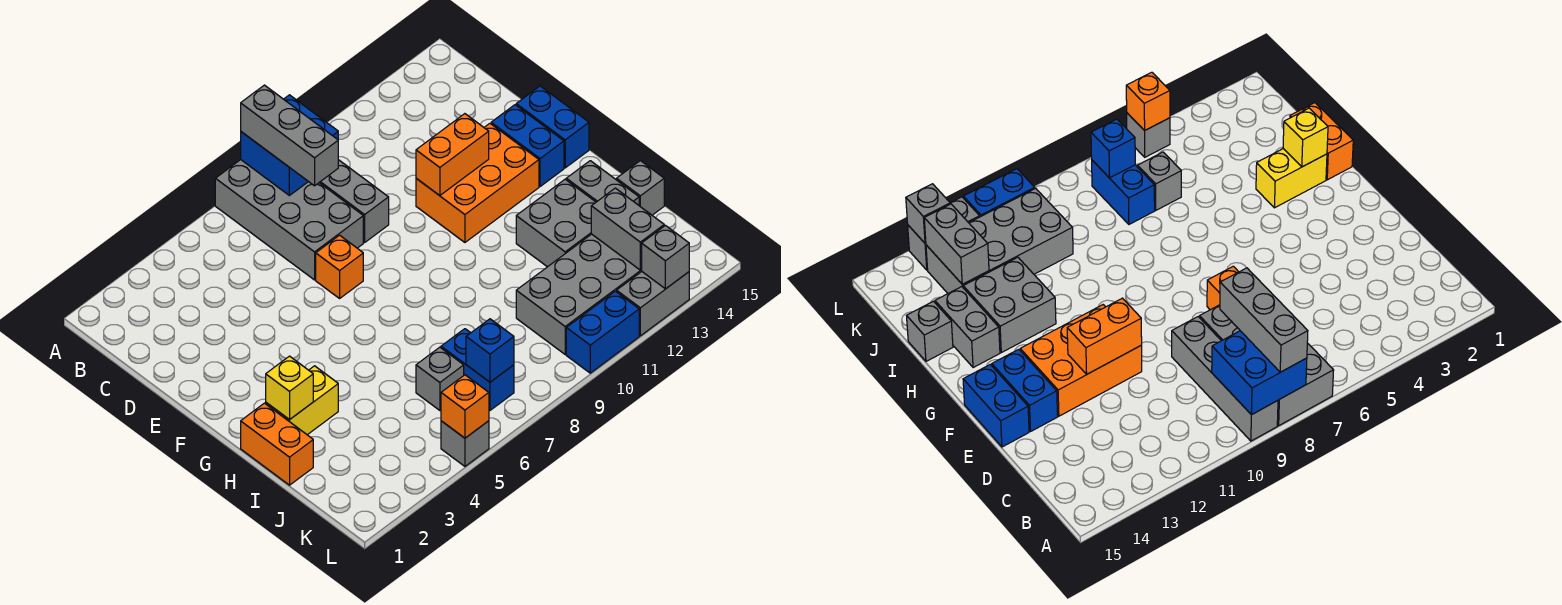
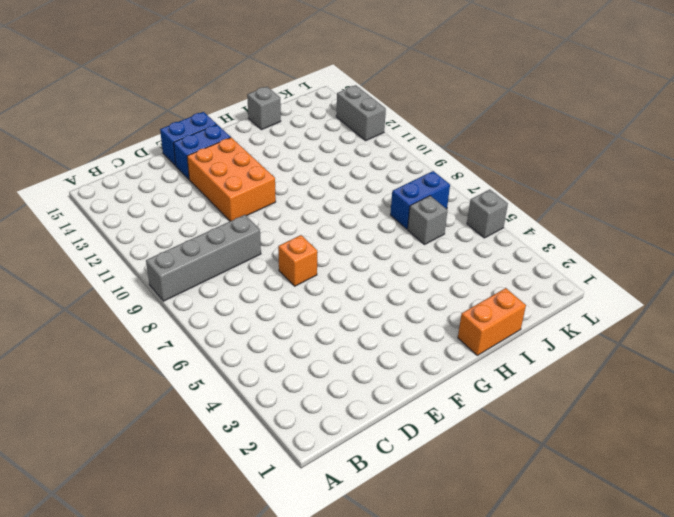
none -> grey 2x4 brick [215,160,363,280]
none -> yellow 1x2 brick [266,366,338,435]
none -> grey 2x2 brick [516,179,596,267]

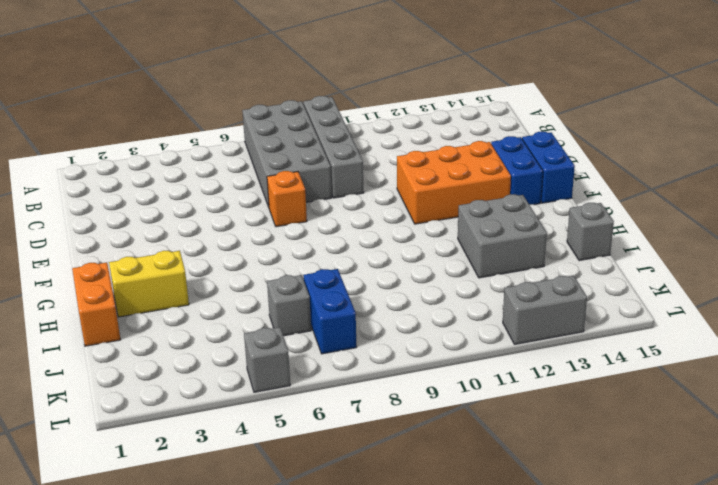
none -> grey 1x2 brick [566,161,639,205]
none -> grey 2x4 brick [516,234,642,354]
none -> blue 1x2 brick [566,291,639,373]

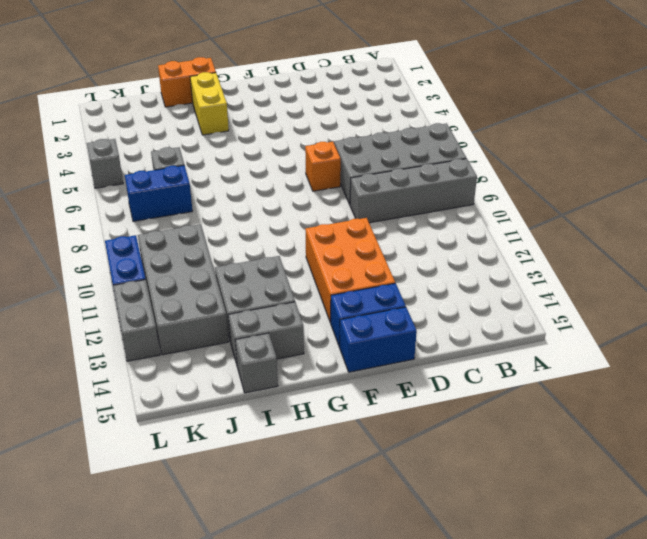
none -> blue 2x2 brick [241,95,338,195]
none -> orange 1x2 brick [416,114,489,196]
none -> yellow 1x1 brick [266,356,313,420]

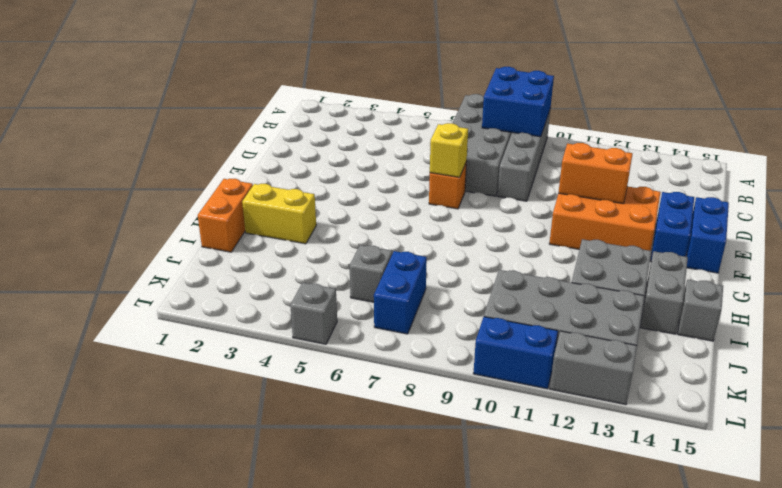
yellow 1x1 brick [430,123,468,177] -> yellow 1x1 brick moved to [266,356,313,420]
none -> grey 1x2 brick [591,188,664,270]
none -> blue 1x1 brick [466,319,514,382]
none -> orange 1x1 brick [441,375,489,438]

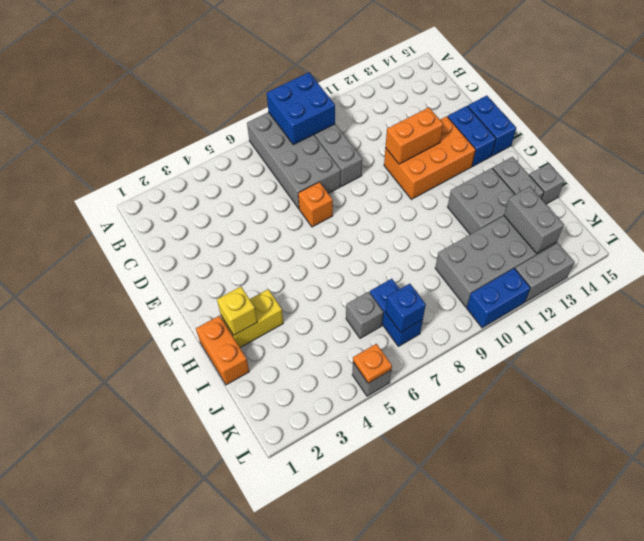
orange 1x1 plate [353,344,392,383] -> orange 1x1 brick [441,375,489,438]
none -> grey 1x1 brick [642,226,689,289]
none -> grey 1x3 brick [241,85,338,186]

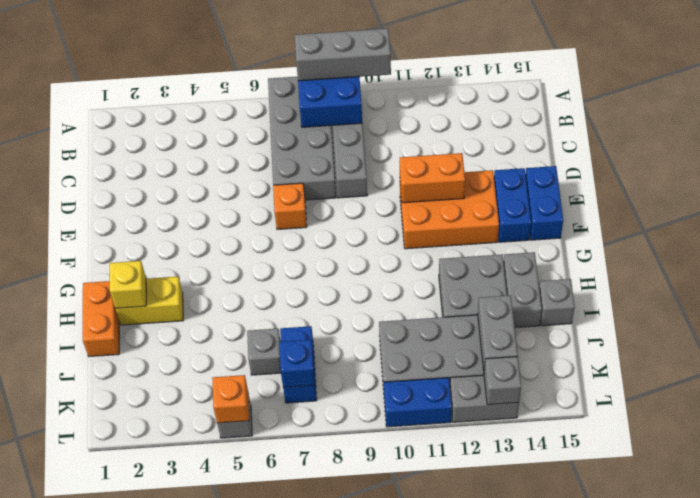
grey 1x3 brick [295,29,391,81] -> grey 1x3 brick turned to [241,85,338,186]

